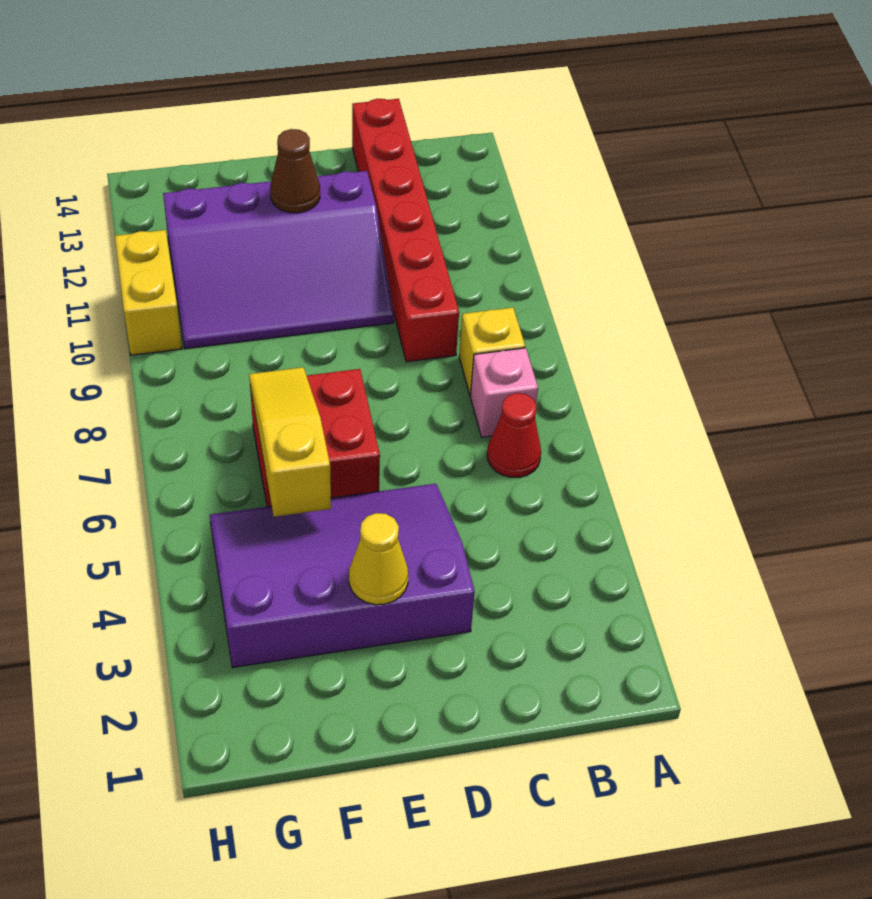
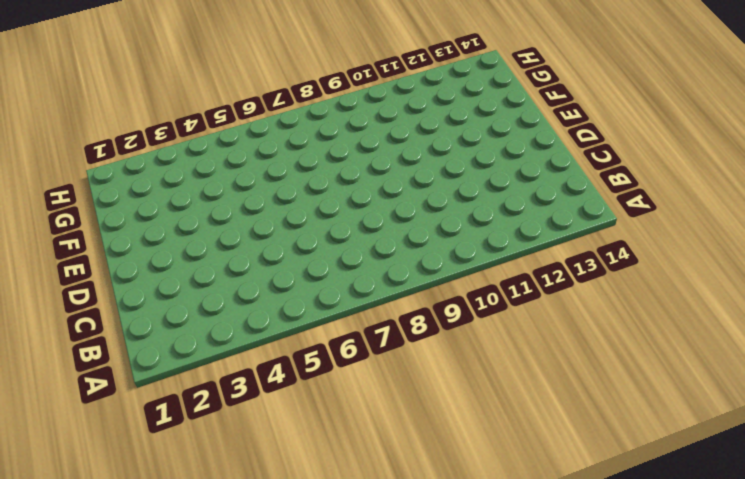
none -> red 1x1 cone [487,393,541,477]
none -> pink 1x1 brick [470,348,538,437]

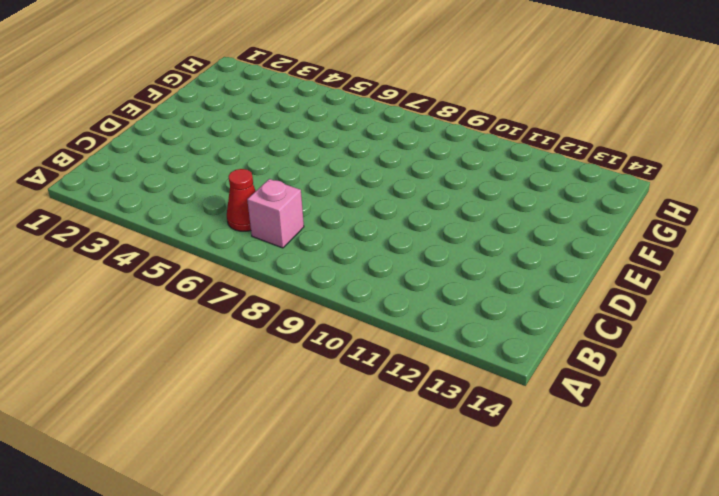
none -> yellow 1x1 brick [459,308,525,396]
none -> red 1x6 brick [352,99,459,362]

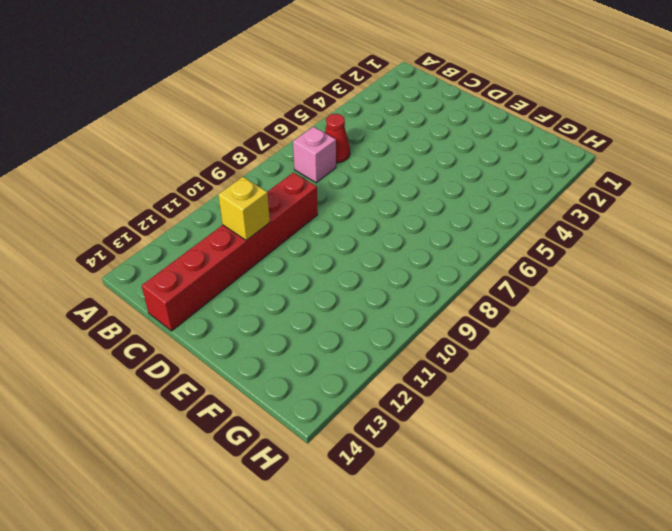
yellow 1x1 brick [218,177,270,240] -> yellow 1x1 brick moved to [459,308,525,396]
none -> purple 3x4 slope [210,484,475,668]
none -> purple 3x4 slope [163,171,394,349]

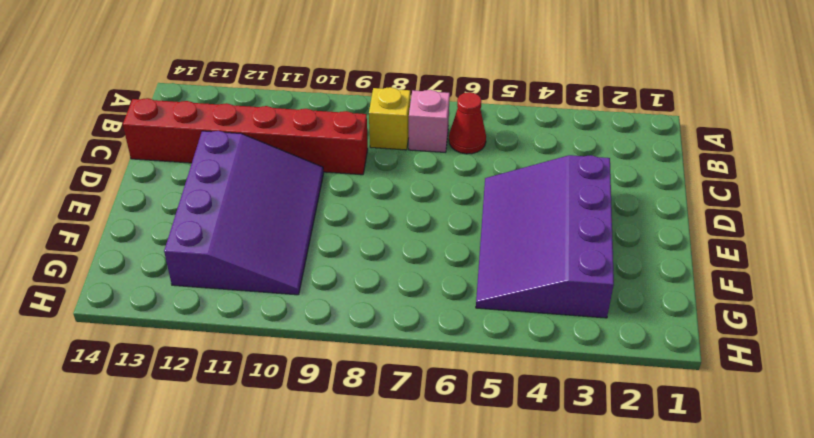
none -> red 2x2 brick [250,369,380,507]
none -> yellow 1x2 brick [115,230,182,355]

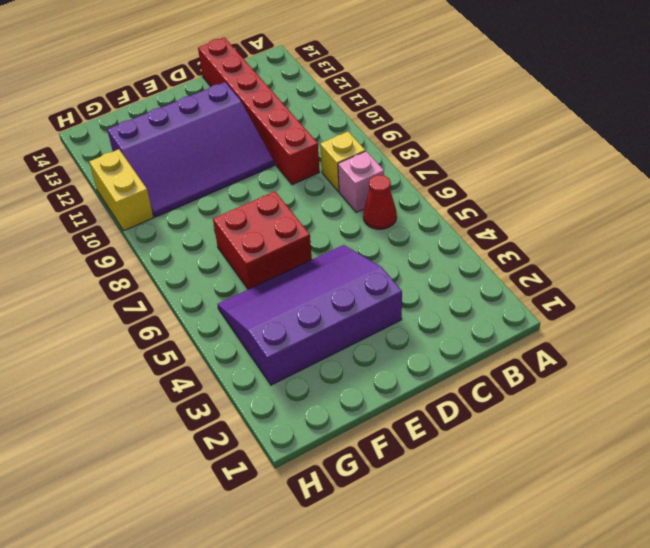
none -> yellow 1x1 cone [349,513,408,605]
none -> brown 1x1 cone [270,129,320,213]

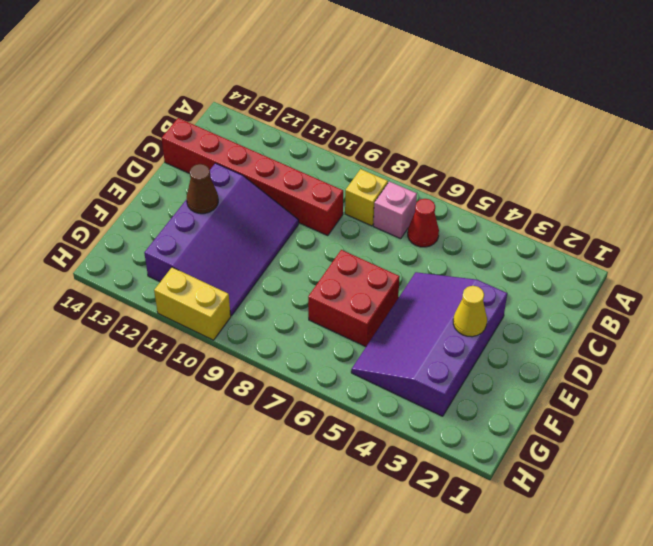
none -> yellow 1x3 slope [249,367,331,517]

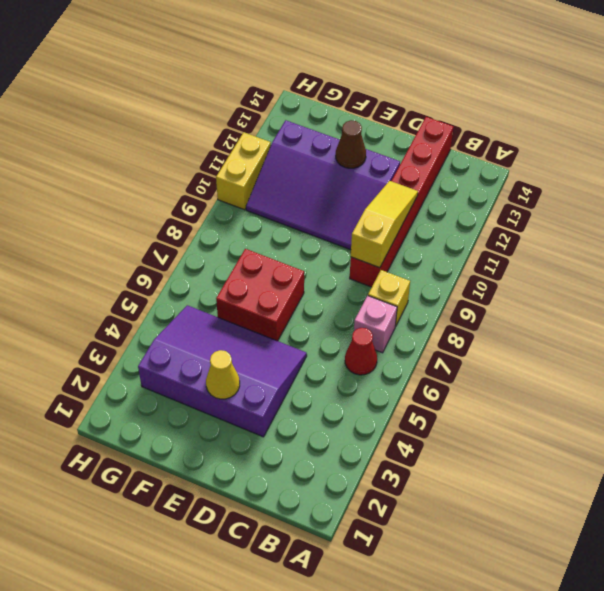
yellow 1x3 slope [351,181,418,268] -> yellow 1x3 slope moved to [249,367,331,517]

